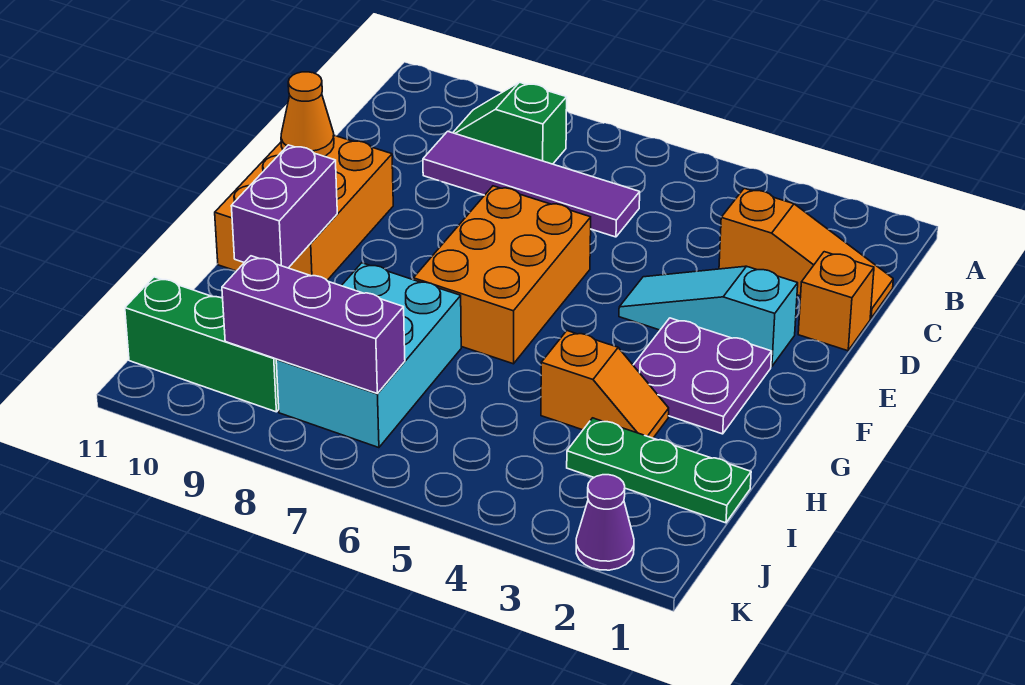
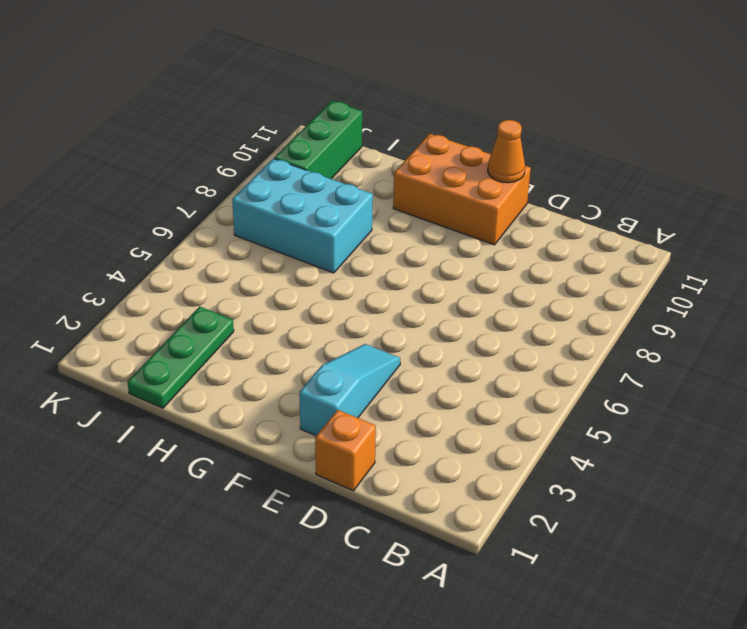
none -> green 1x2 slope [453,82,567,164]
none -> orange 1x3 slope [719,188,893,318]
none -> purple 1x4 tile [423,131,640,237]

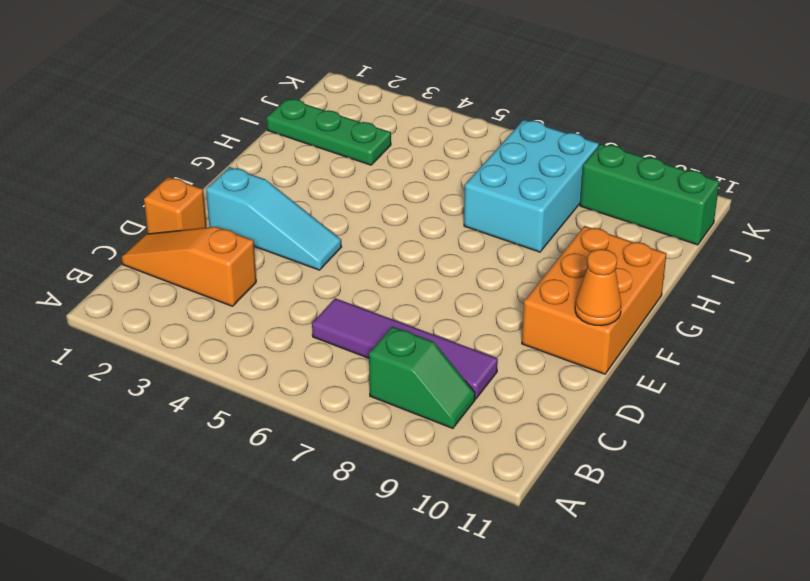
none -> orange 2x3 brick [413,186,591,364]
none -> purple 2x2 plate [633,318,772,434]
none -> orange 1x2 slope [541,331,669,438]

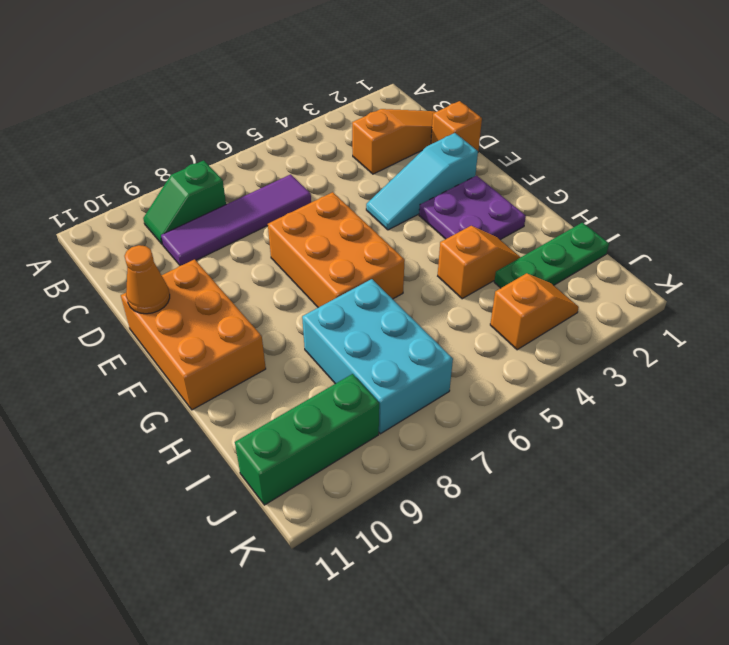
orange 1x2 slope [490,273,579,350] -> none
none -> purple 1x1 cone [576,475,634,570]
none -> purple 1x2 brick [231,145,337,268]
none -> purple 1x3 brick [222,256,405,394]

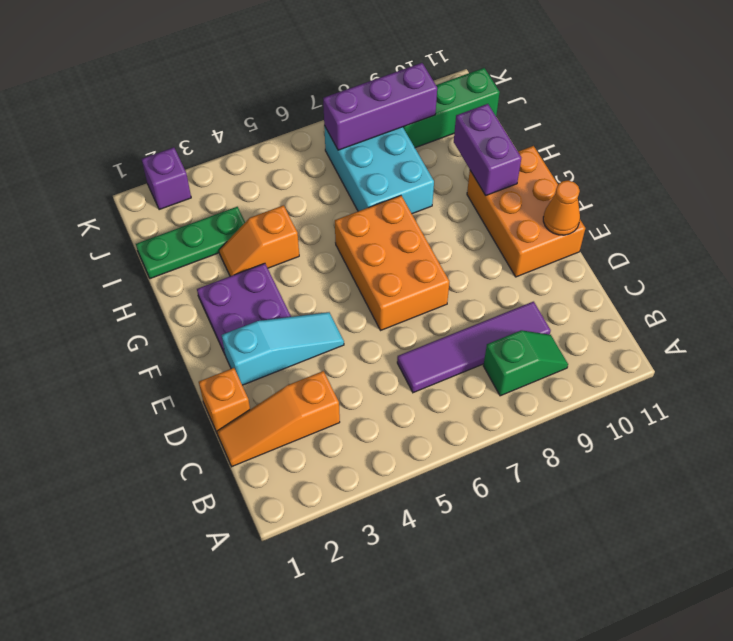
purple 1x1 brick [142,147,191,210] -> purple 1x1 cone [576,475,634,570]

